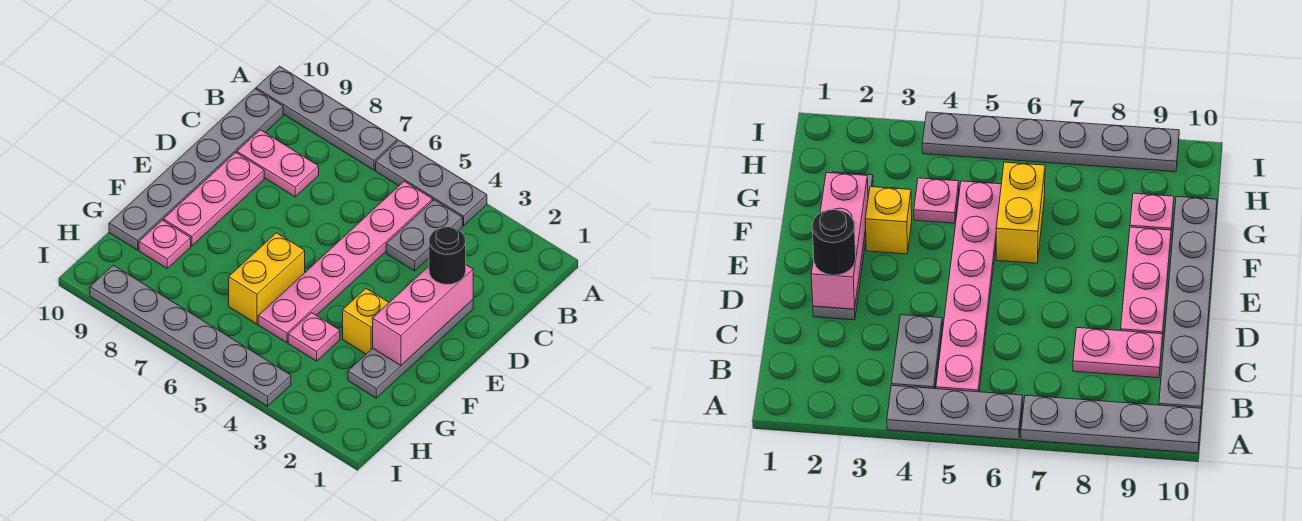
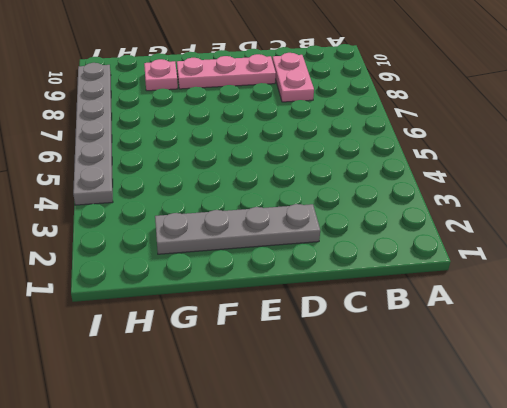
none -> grey 1x3 plate [376,140,487,226]
none -> grey 1x4 plate [256,66,397,170]
none -> grey 1x2 plate [386,200,463,271]

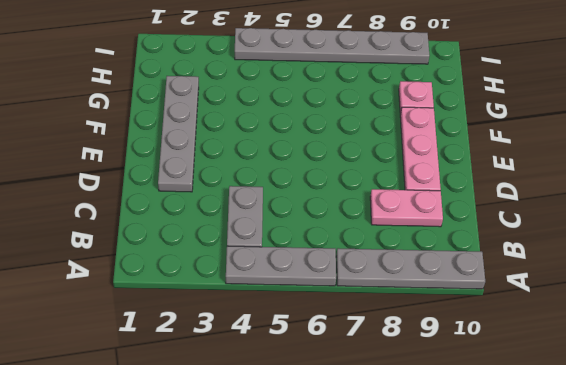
none -> pink 1x6 plate [258,181,433,343]
none -> grey 1x6 plate [109,89,283,250]
none -> yellow 1x1 brick [343,289,389,354]

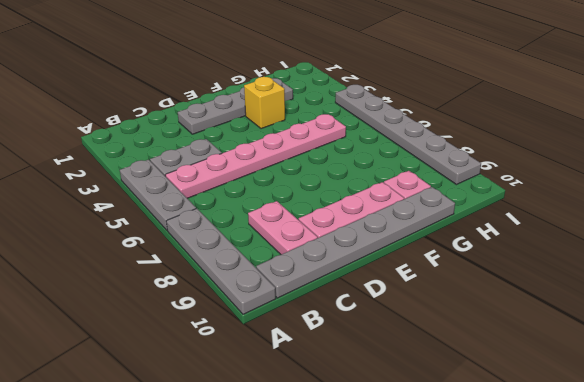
none -> yellow 1x2 brick [229,233,305,324]
none -> pink 1x1 plate [288,313,340,361]
none -> pink 1x3 brick [373,265,473,365]

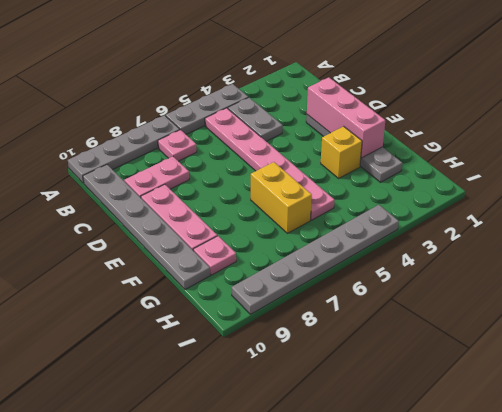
pink 1x1 plate [158,130,197,161] -> pink 1x1 plate moved to [288,313,340,361]
none -> black 1x1 round brick [429,227,466,285]

